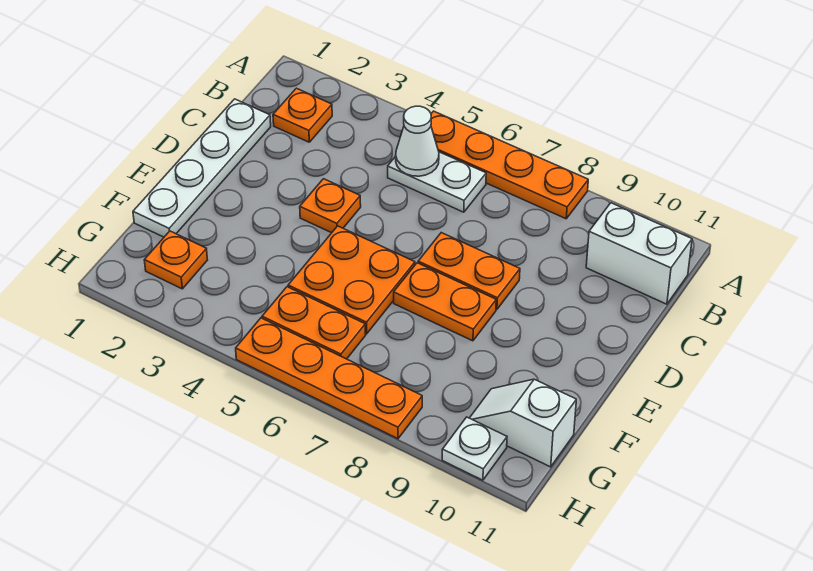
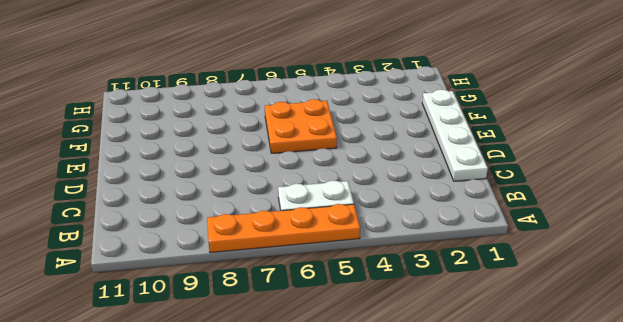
none -> orange 1x1 plate [273,88,332,142]
none -> white 1x2 brick [586,203,692,304]
none -> orange 1x1 plate [300,179,361,233]

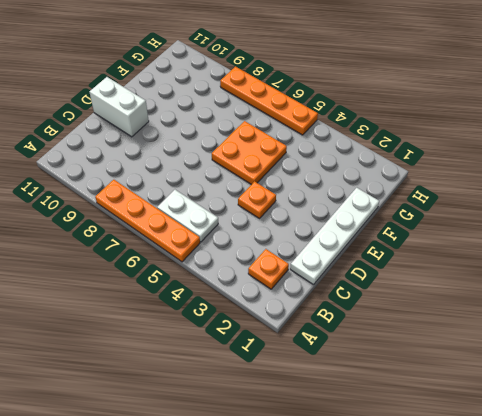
white 1x2 brick [89,77,149,137] -> white 1x2 brick moved to [586,203,692,304]
none -> orange 1x2 plate [418,233,520,309]
none -> orange 1x2 plate [394,263,496,341]
none -> orange 1x1 plate [144,231,207,289]

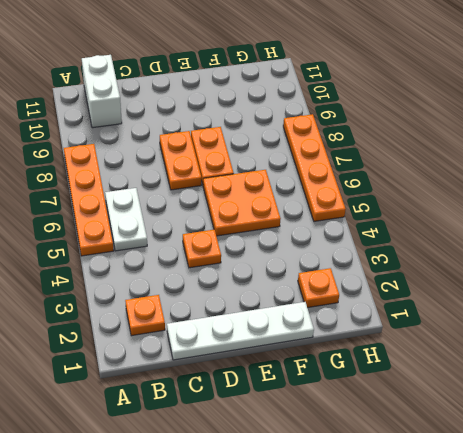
none -> orange 1x2 plate [262,287,366,359]
none -> white 1x2 slope [470,379,576,467]
none -> white 1x1 plate [442,417,507,480]

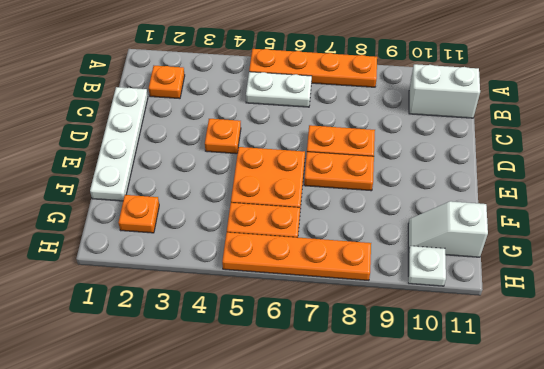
none -> white 1x1 cone [396,106,439,176]

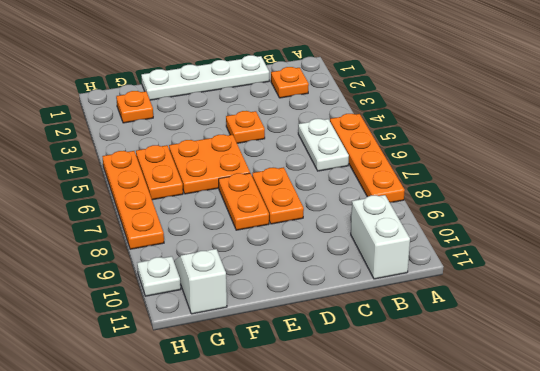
none -> white 1x1 cone [396,106,439,176]

